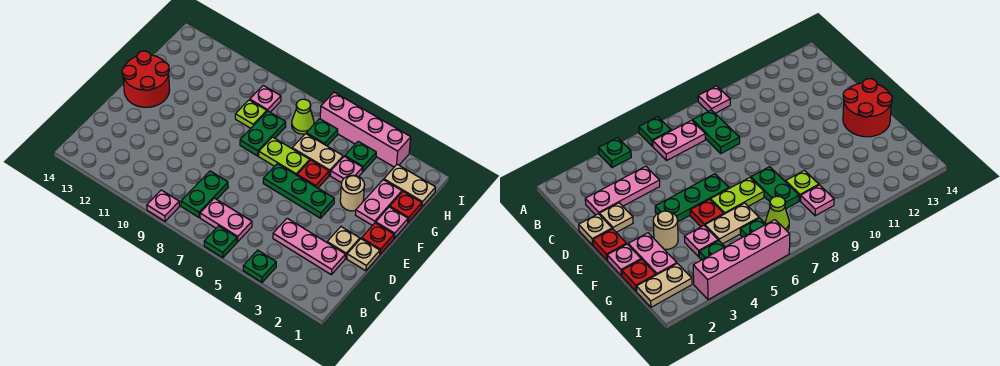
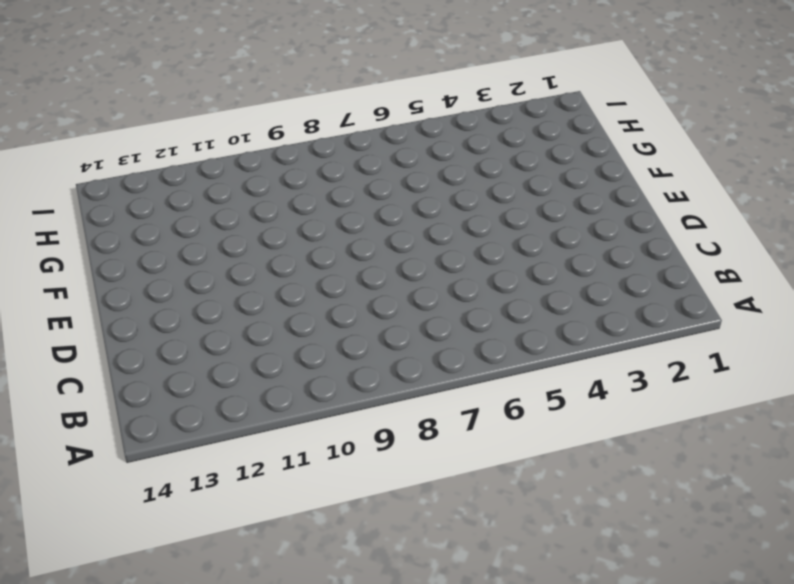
none -> green 1x1 plate [243,250,276,282]
none -> green 1x1 plate [204,226,237,258]
none -> pink 1x1 plate [147,190,179,221]

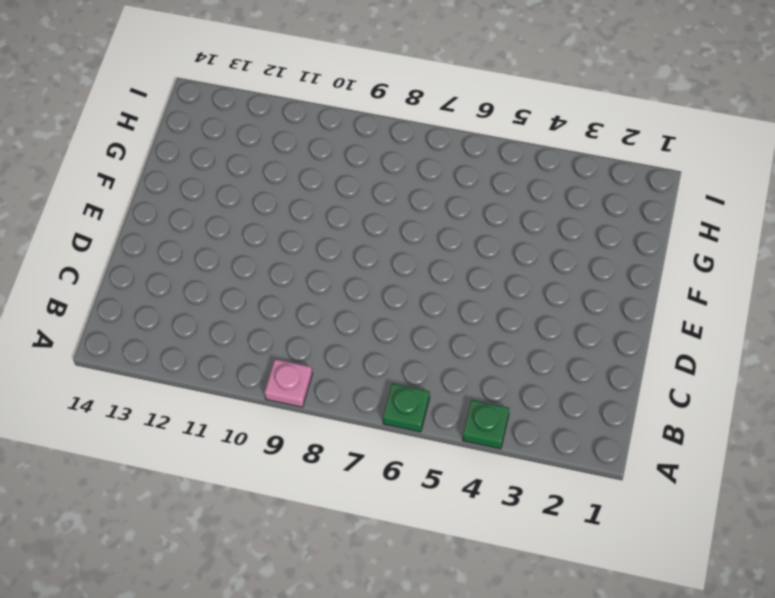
none -> pink 1x2 plate [200,198,252,242]
none -> green 1x2 plate [181,171,228,217]
none -> pink 1x3 plate [273,218,345,274]

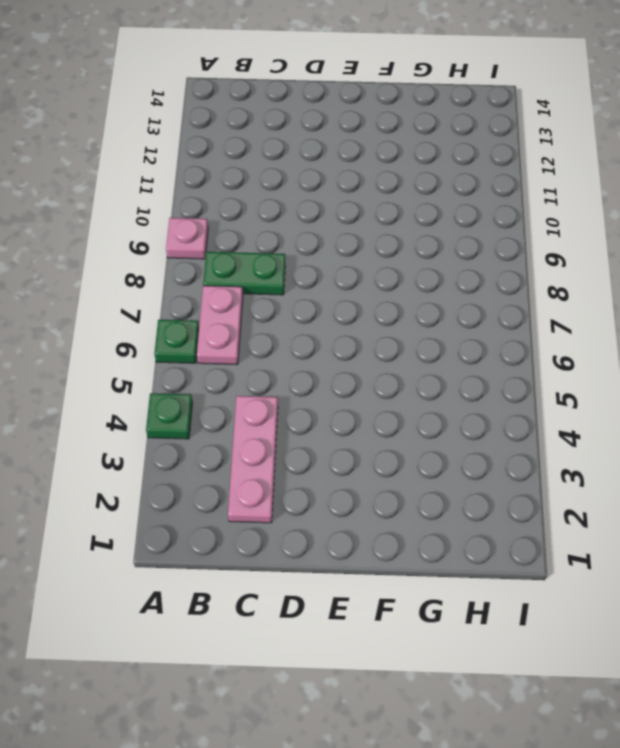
none -> tan 1x1 plate [347,239,380,271]
none -> tan 1x1 plate [327,227,360,258]
none -> red 1x1 plate [361,223,394,254]

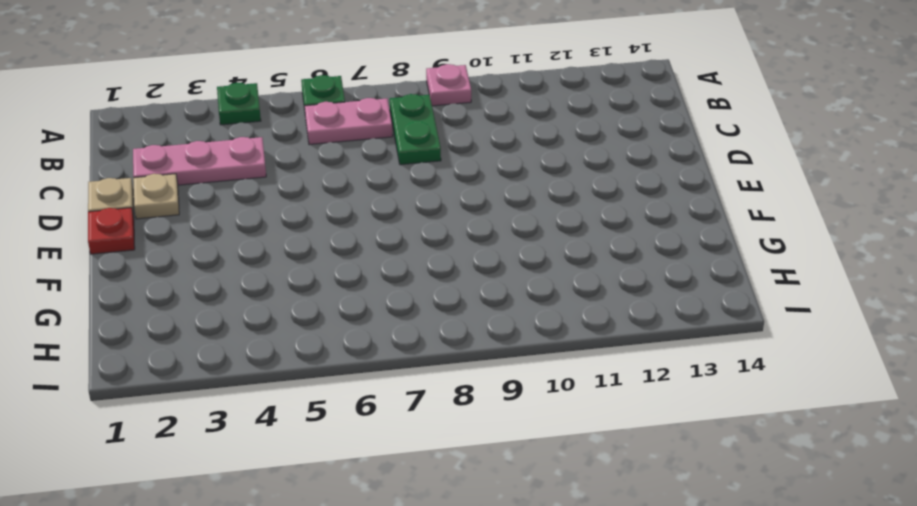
none -> green 1x3 plate [263,164,334,218]
none -> red 2x2 round brick [122,51,170,107]
none -> pink 1x1 plate [376,207,408,238]

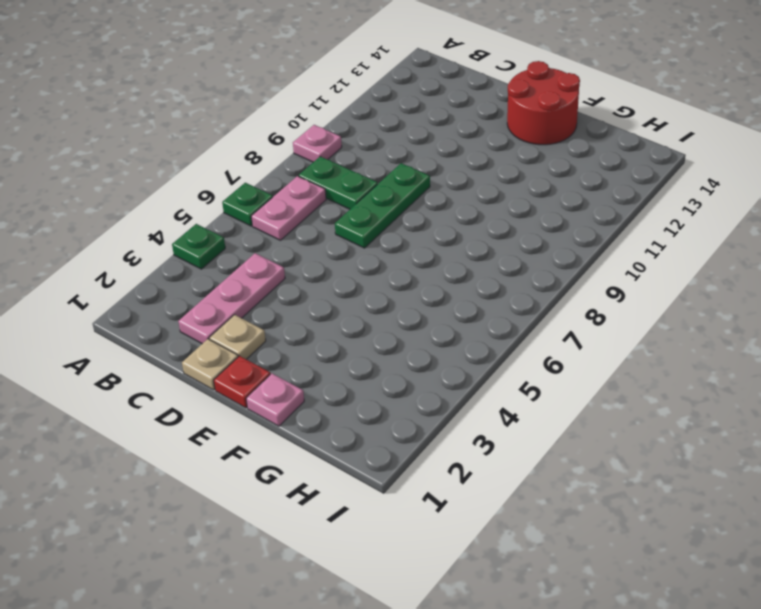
green 1x3 plate [335,163,430,248] -> green 1x3 plate moved to [263,164,334,218]
none -> pink 1x2 plate [356,180,402,225]
none -> tan 1x1 round brick [340,175,364,211]
none -> red 1x1 plate [297,160,329,188]

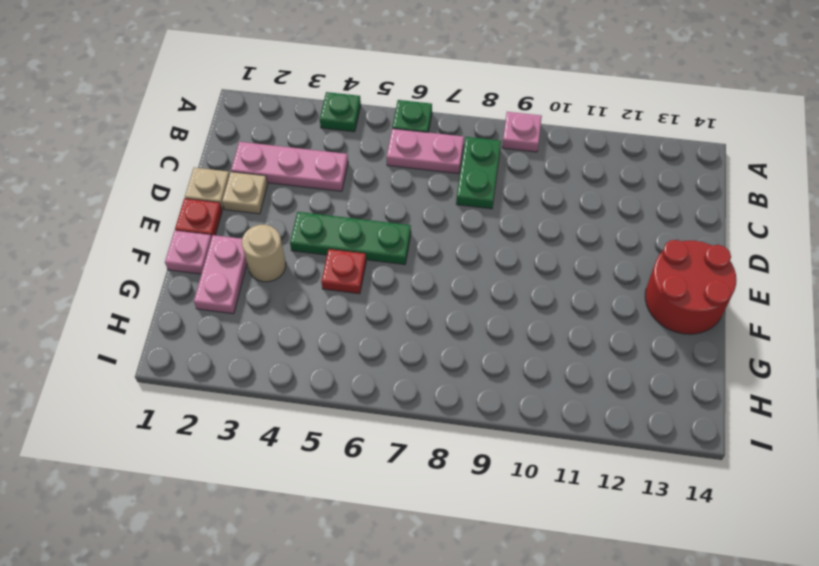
none -> lime 1x2 plate [259,137,310,175]
none -> green 1x2 plate [240,111,286,156]
none -> red 1x1 plate [390,192,422,223]

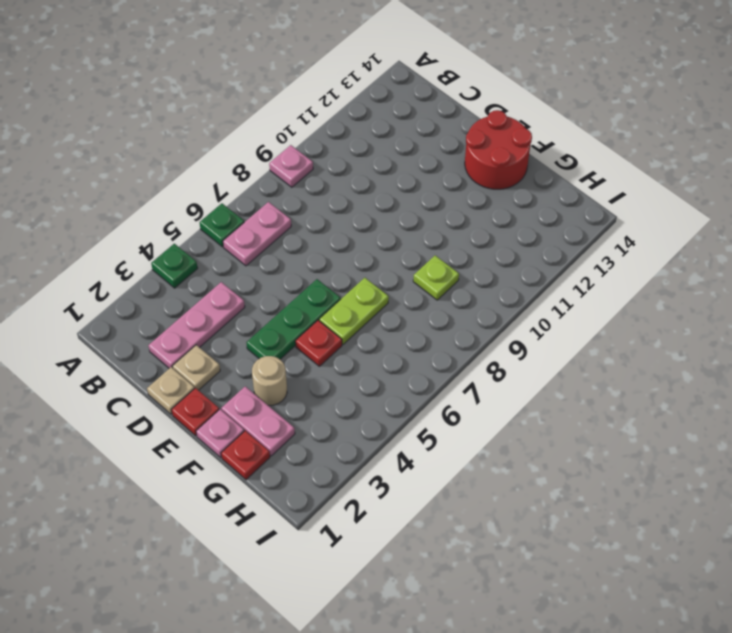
none -> green 1x2 plate [181,171,228,217]
none -> green 1x2 plate [240,111,286,156]
none -> pink 1x1 plate [330,156,363,183]

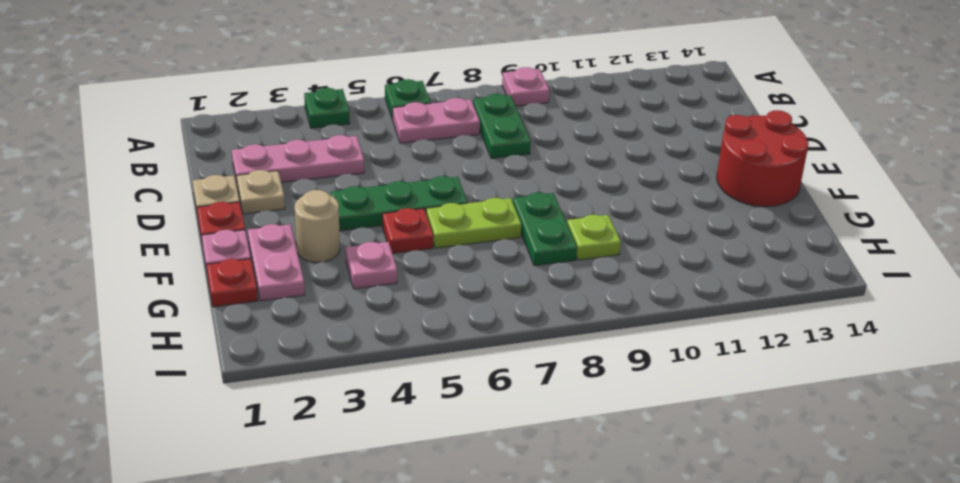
none -> tan 1x2 plate [292,134,343,176]
none -> tan 1x2 plate [384,164,436,207]
none -> green 1x1 plate [345,141,376,172]

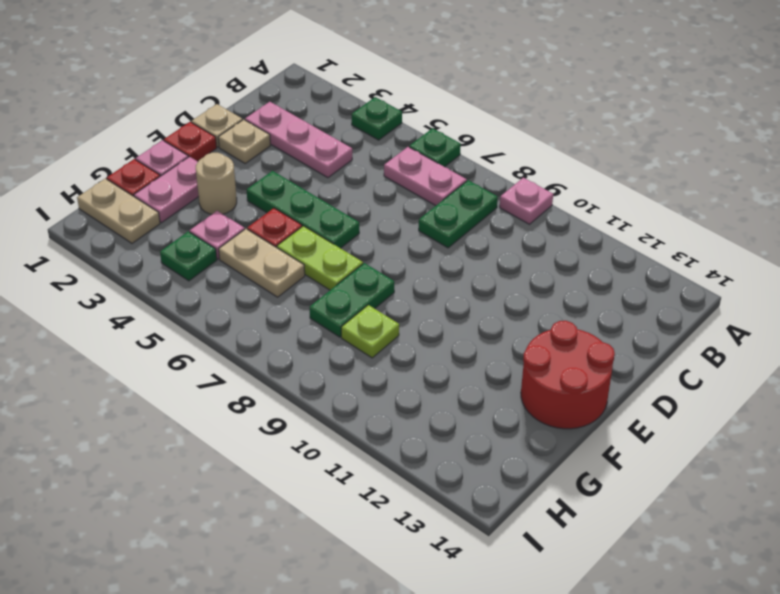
none -> green 1x1 plate [306,119,338,146]
none -> lime 1x1 cone [292,99,314,134]
none -> pink 1x1 plate [250,85,281,112]

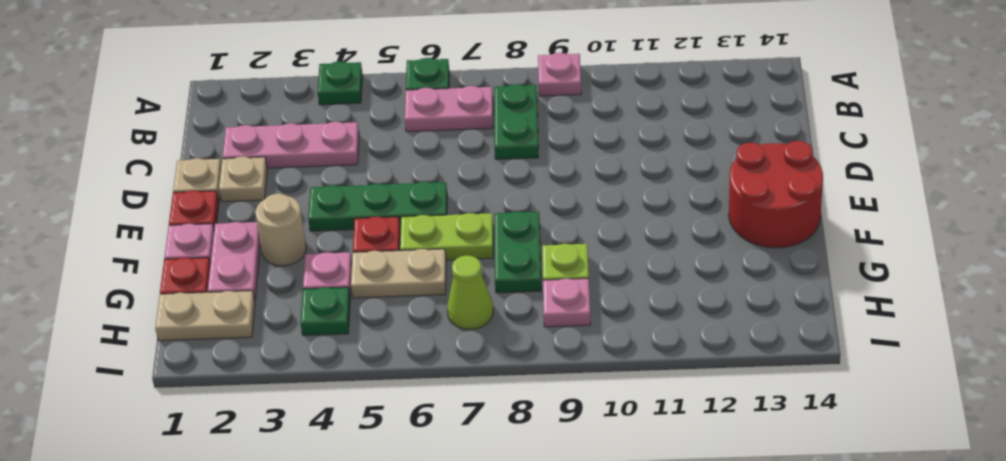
none -> green 1x1 plate [306,119,338,146]
none -> pink 1x4 brick [320,92,411,167]

